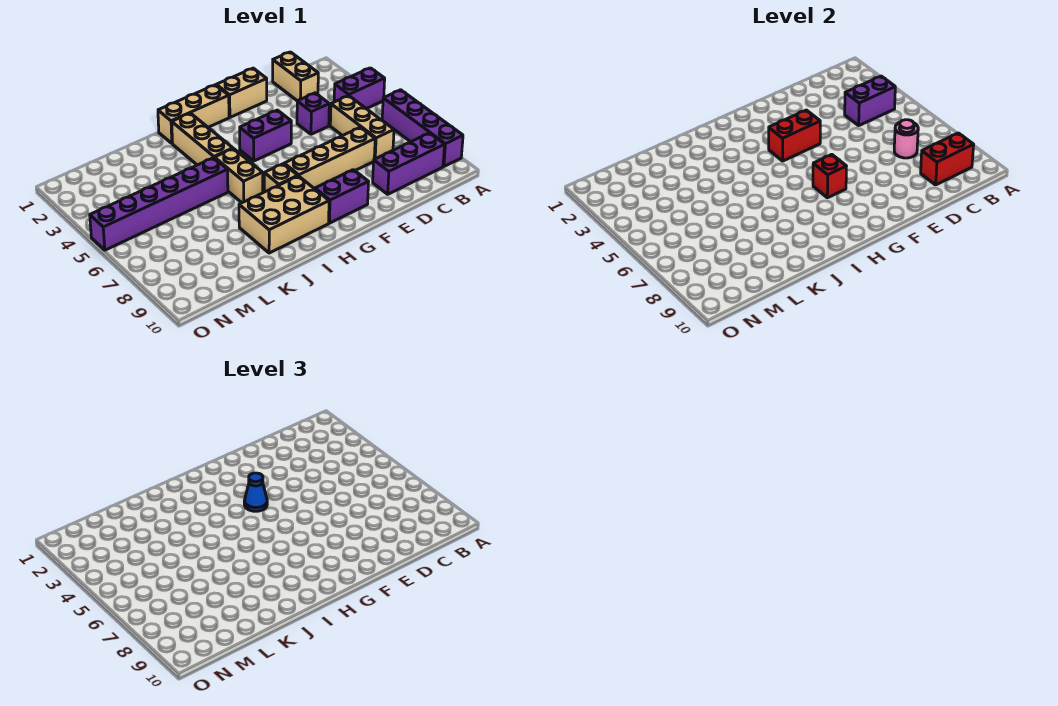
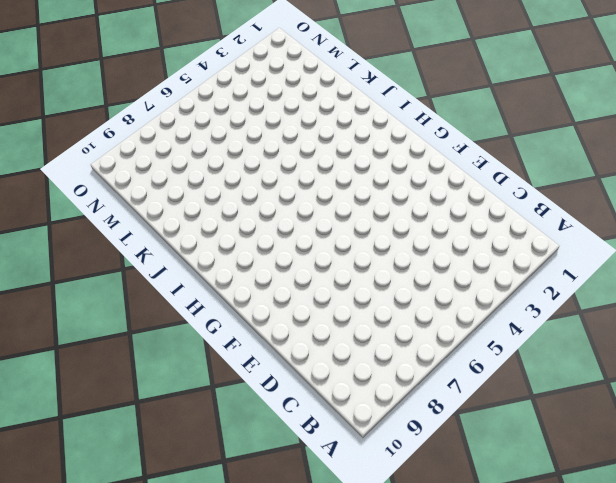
none -> purple 1x2 brick [334,68,385,109]
none -> purple 1x4 brick [382,90,463,166]
none -> purple 1x3 brick [373,133,445,194]

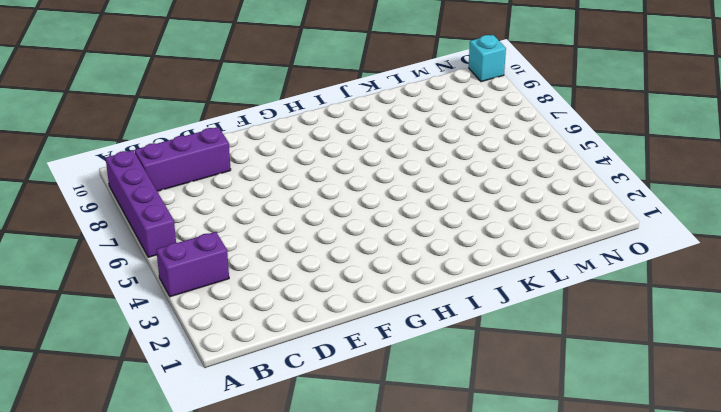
cyan 1x1 brick [469,35,506,82] -> none
none -> tan 1x2 brick [273,52,318,101]
none -> tan 1x3 brick [330,96,394,159]
none -> purple 1x1 brick [297,93,329,134]

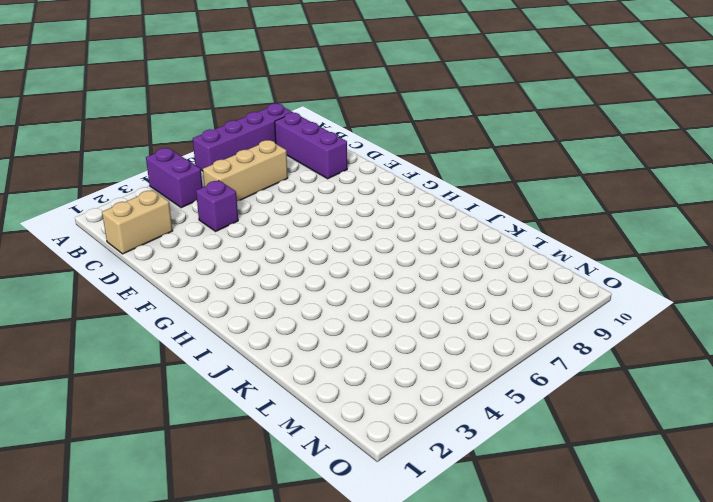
none -> tan 1x4 brick [284,127,375,189]
none -> tan 1x2 brick [216,68,267,117]
none -> purple 1x2 brick [240,110,291,161]

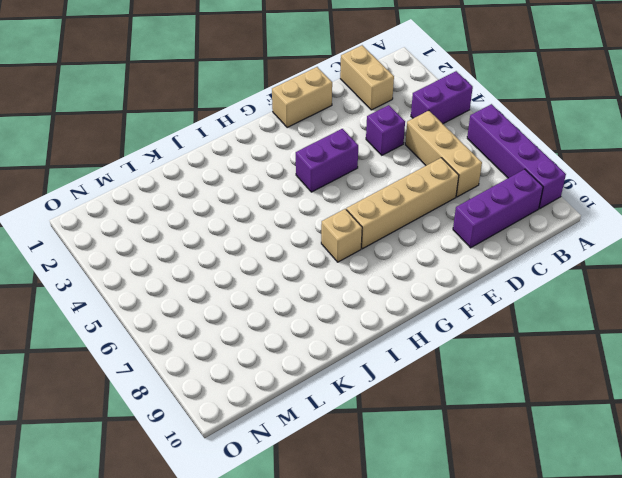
none -> purple 1x2 brick [315,170,368,223]
none -> tan 1x3 brick [158,85,229,143]
none -> tan 2x3 brick [239,176,329,253]

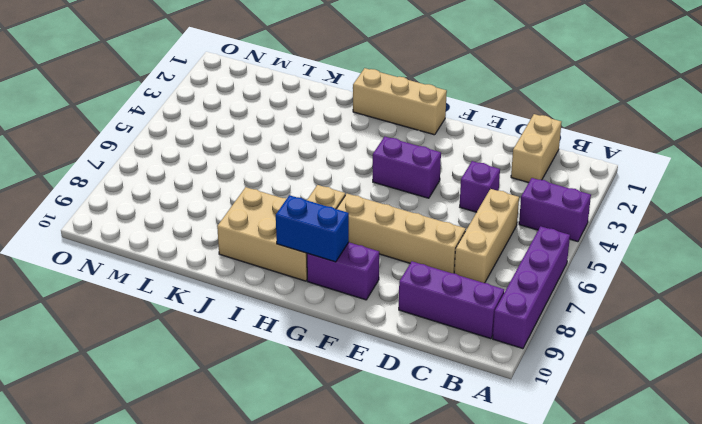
blue 1x2 brick [276,195,349,262] -> none
none -> tan 1x2 brick [216,68,267,117]
none -> tan 1x3 brick [172,113,233,165]
none -> tan 1x2 brick [215,149,263,203]

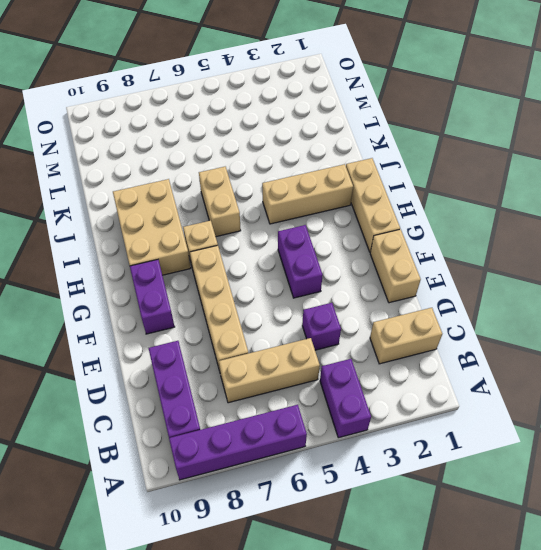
tan 1x2 brick [199,167,241,237] -> tan 1x2 brick turned to [215,149,263,203]
none -> purple 1x6 brick [90,158,228,250]
none -> purple 1x2 brick [845,76,895,126]
none -> red 1x2 brick [921,133,974,185]

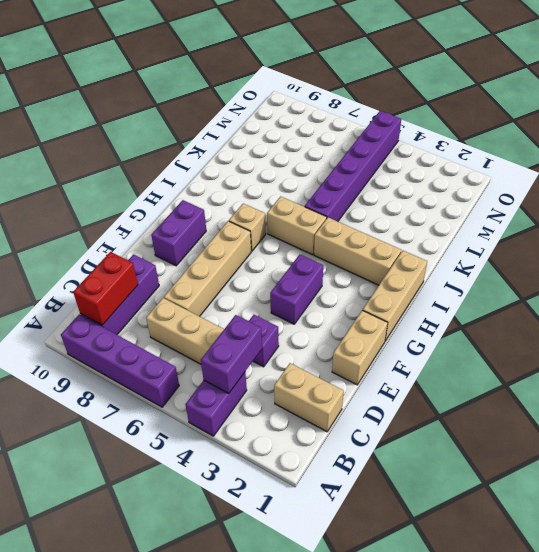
none -> tan 2x3 brick [239,176,329,253]
none -> pink 1x1 round brick [894,120,918,158]
none -> red 1x2 brick [769,110,820,161]

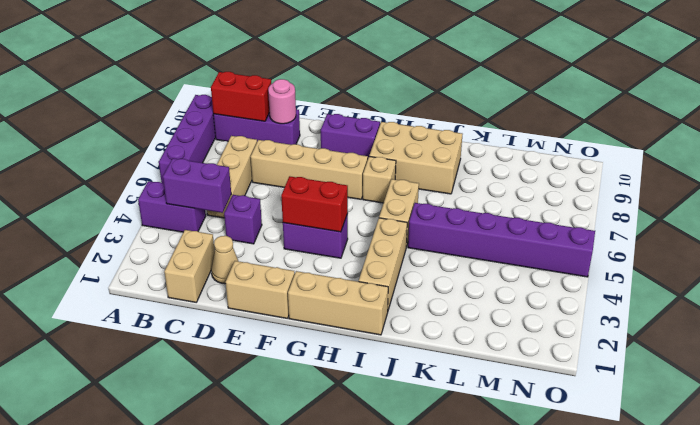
tan 1x1 cone [211,236,238,284] -> none
pink 1x1 round brick [268,79,296,124] -> pink 1x1 round brick moved to [894,120,918,158]
none -> red 1x1 brick [813,154,846,198]
none -> blue 1x1 cone [244,473,267,511]

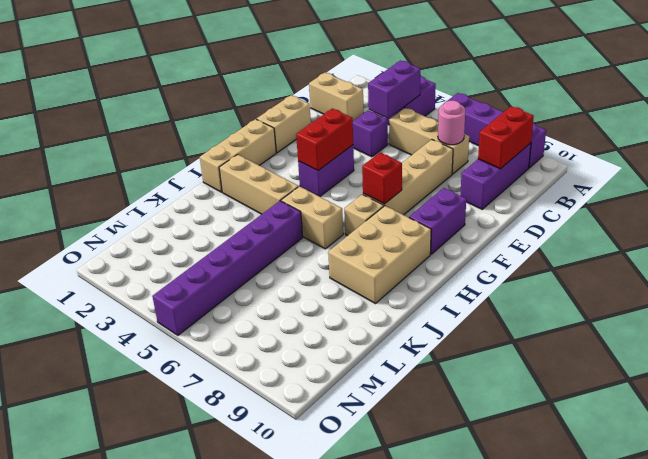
none -> blue 1x1 cone [244,473,267,511]

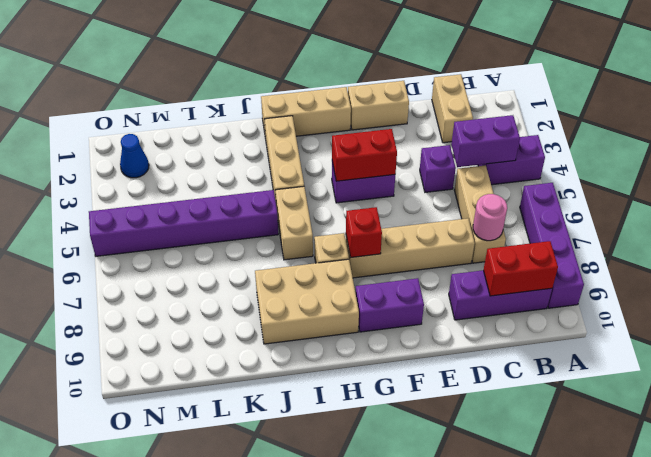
blue 1x1 cone [120,134,149,178] -> blue 1x1 cone moved to [244,473,267,511]

